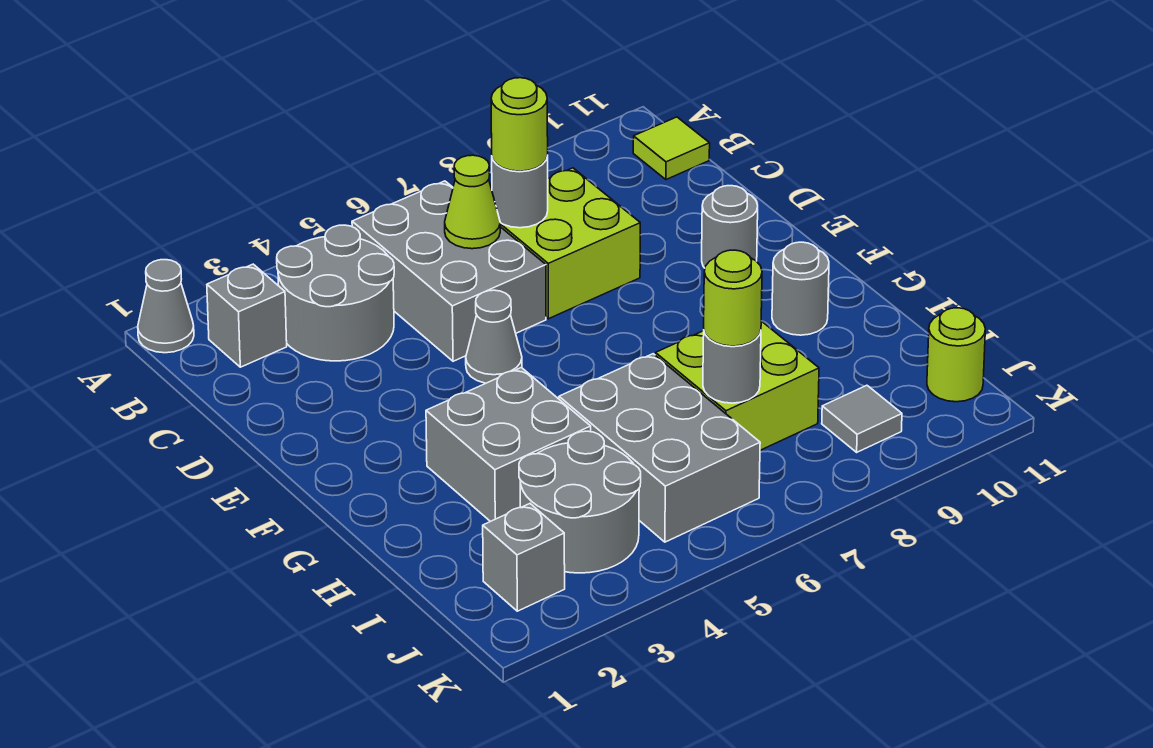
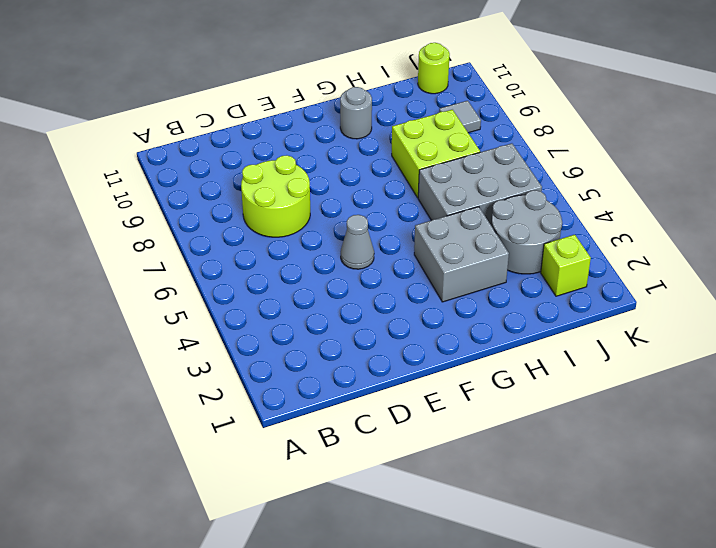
lime 2x2 round brick [241,155,310,237] -> lime 2x2 brick [500,168,640,319]
lime 1x1 brick [541,235,591,296] -> grey 1x1 brick [483,504,565,611]
none -> grey 1x1 cone [138,260,194,353]
none -> grey 1x1 brick [207,264,287,367]
none -> grey 2x2 round brick [277,225,394,361]

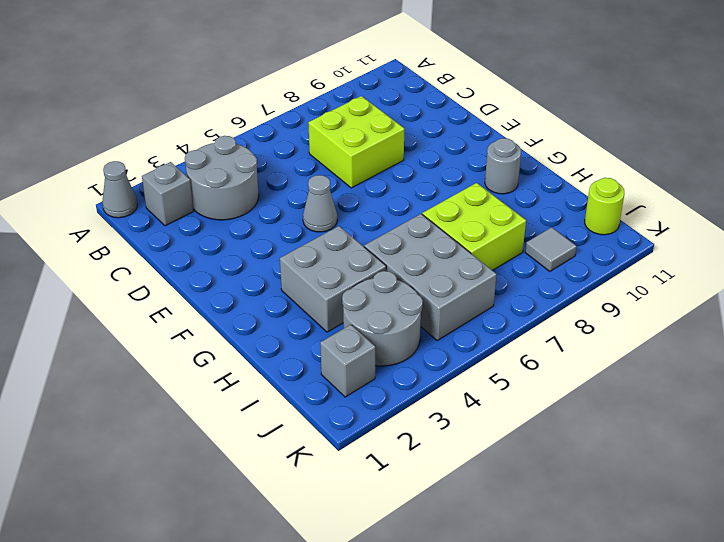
none -> grey 2x3 brick [352,181,546,361]
none -> lime 1x1 tile [633,117,710,180]
none -> grey 1x1 round brick [702,186,758,268]

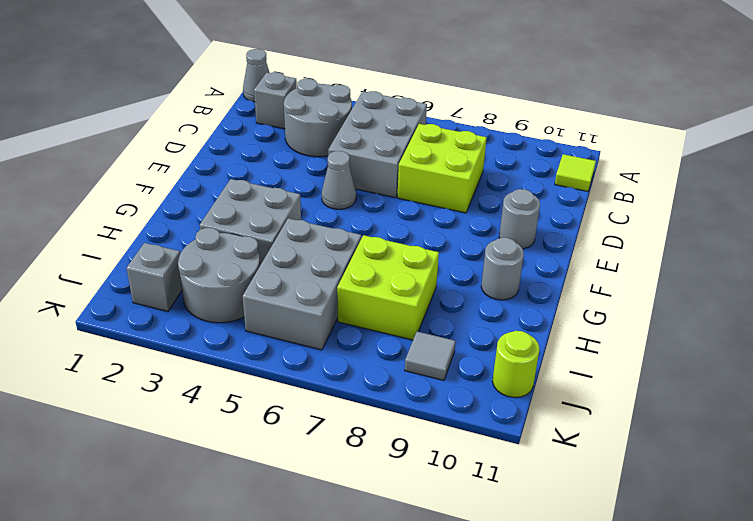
none -> lime 1x1 cone [445,155,500,249]
none -> grey 1x1 round brick [492,156,548,228]
none -> grey 1x1 round brick [703,331,761,403]

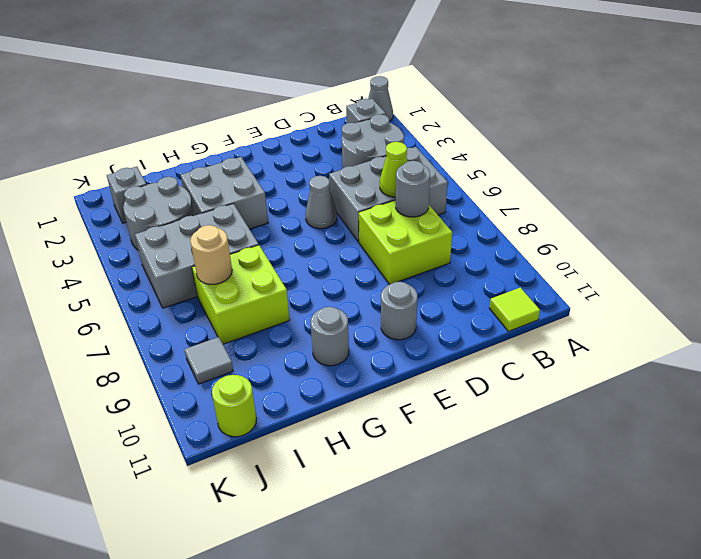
tan 1x1 round brick [190,225,232,284] -> grey 1x1 round brick [703,331,761,403]
none -> lime 1x1 round brick [491,78,548,171]
none -> lime 1x1 round brick [704,250,762,346]

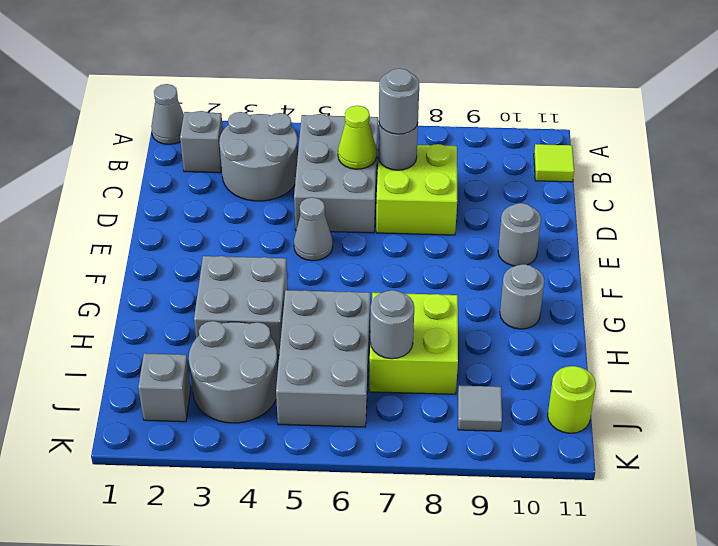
grey 1x1 round brick [379,68,419,134] -> lime 1x1 round brick [491,78,548,171]
none -> lime 1x1 round brick [704,250,762,346]

